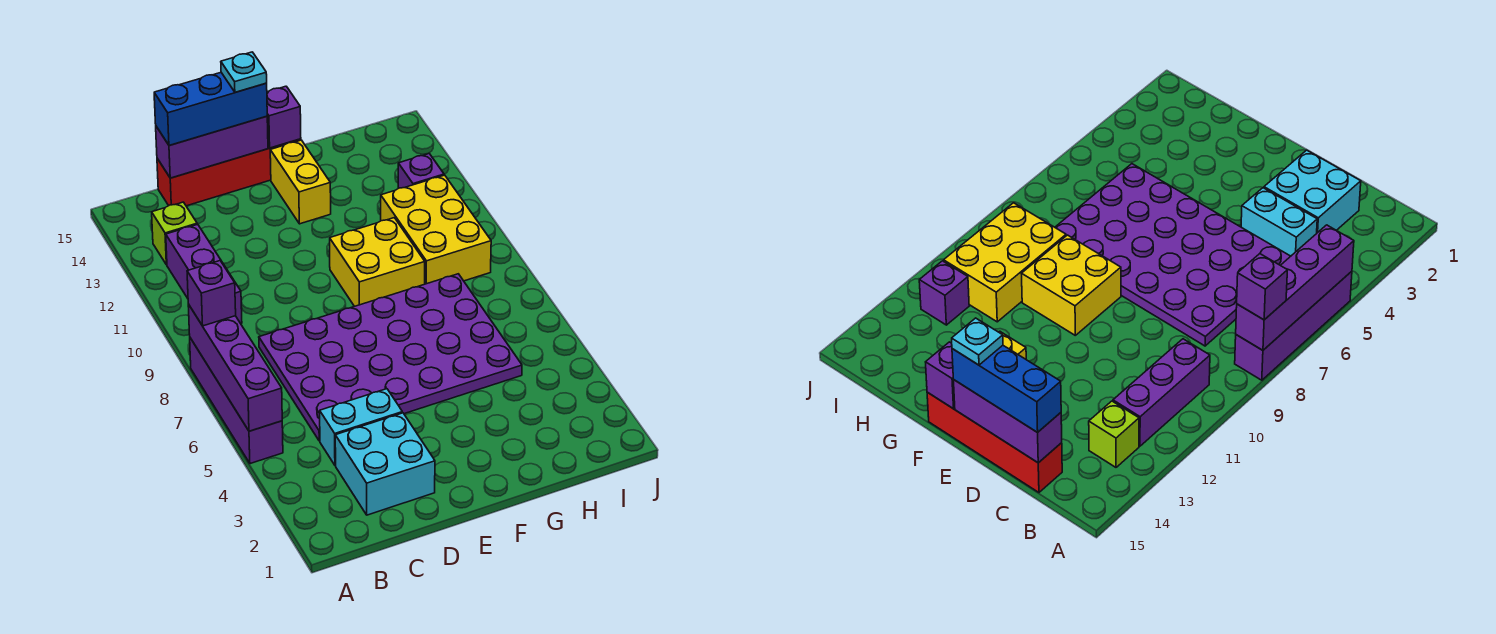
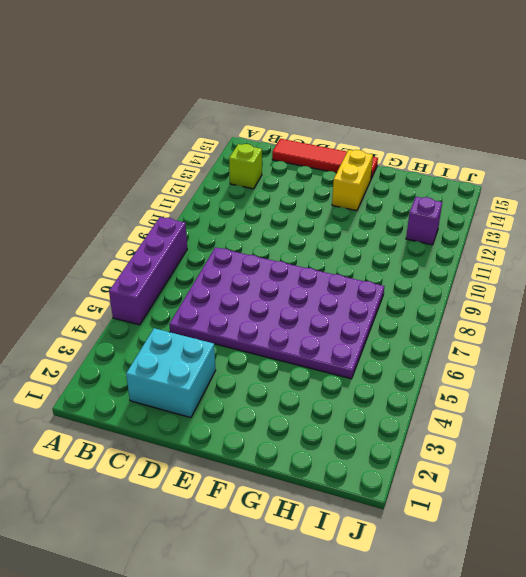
red 1x4 tile [272,139,378,179] -> red 1x4 brick [157,139,301,206]
none -> purple 1x3 brick [166,224,242,324]
none -> cyan 1x2 brick [320,389,402,465]
none -> yellow 2x2 brick [330,218,425,306]

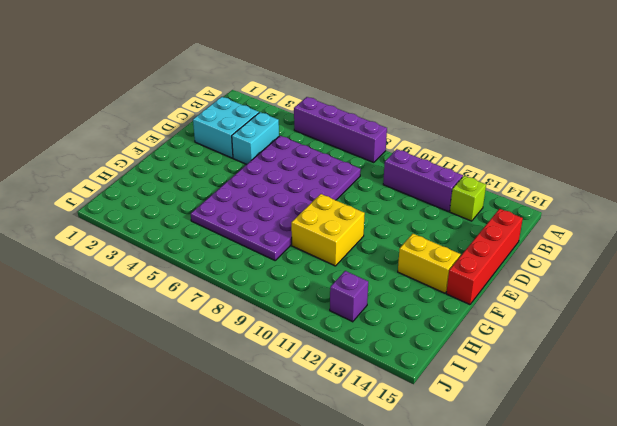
none -> yellow 2x3 brick [381,175,491,284]
none -> purple 1x4 brick [188,304,282,431]
none -> purple 1x3 brick [156,116,268,178]

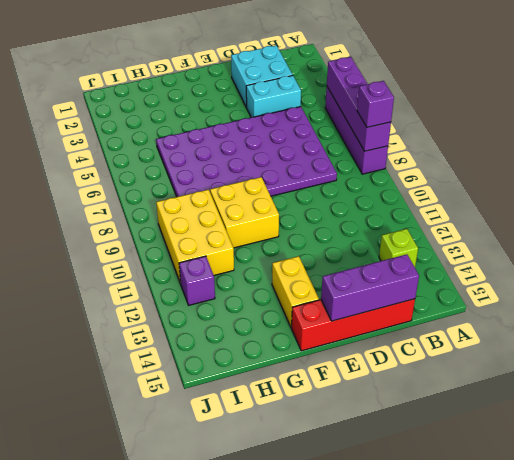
none -> purple 1x3 brick [166,224,242,324]
none -> purple 1x1 brick [267,86,301,148]
none -> blue 1x3 brick [154,73,267,146]

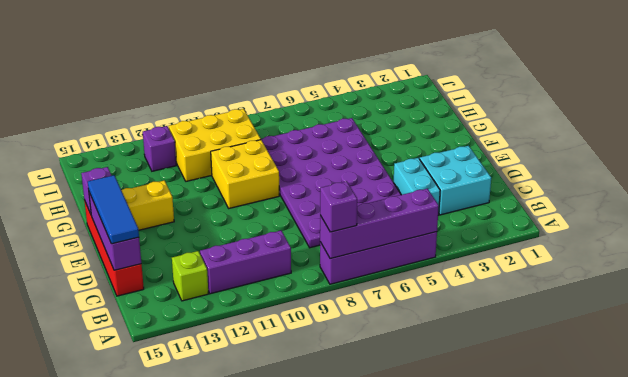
blue 1x3 tile [88,175,139,244] -> blue 1x3 brick [154,73,267,146]
none -> cyan 1x1 plate [221,52,267,92]

